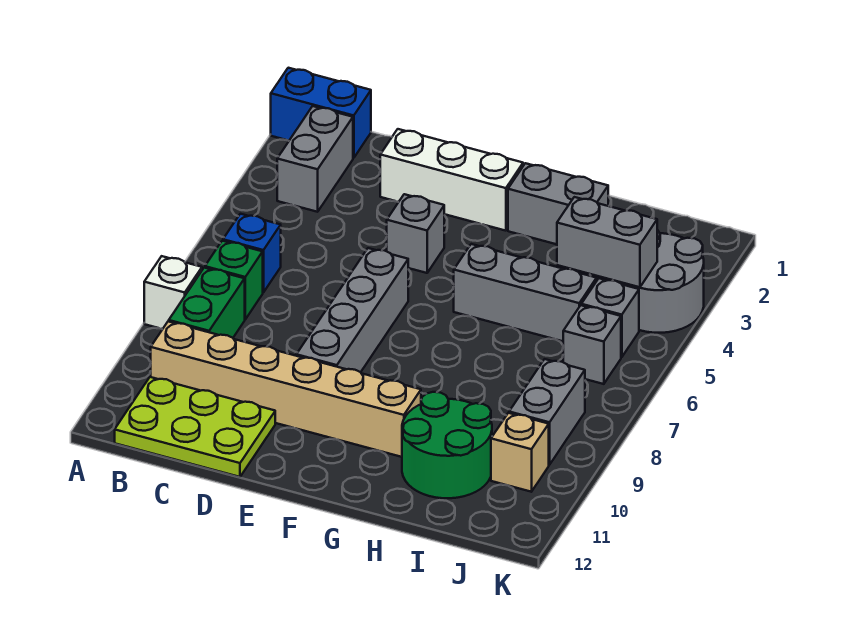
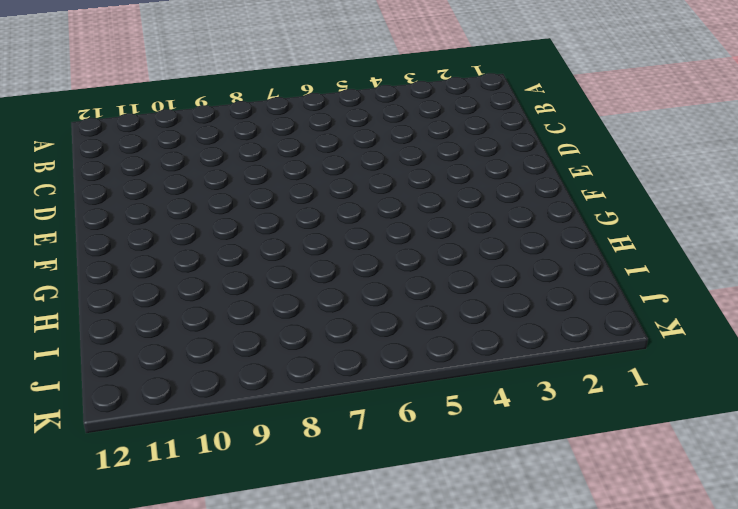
none -> blue 1x2 brick [271,68,371,158]
none -> white 1x1 brick [144,256,202,329]
none -> grey 1x2 brick [277,106,353,212]

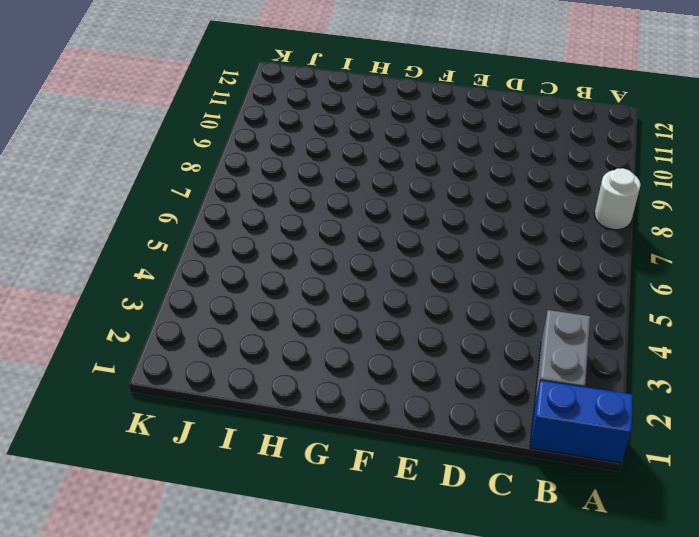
white 1x1 round brick [595,168,641,230] -> white 1x1 brick [144,256,202,329]
none -> blue 1x1 brick [223,214,281,293]
none -> green 1x1 brick [205,241,263,319]
none -> green 1x2 brick [169,268,245,338]

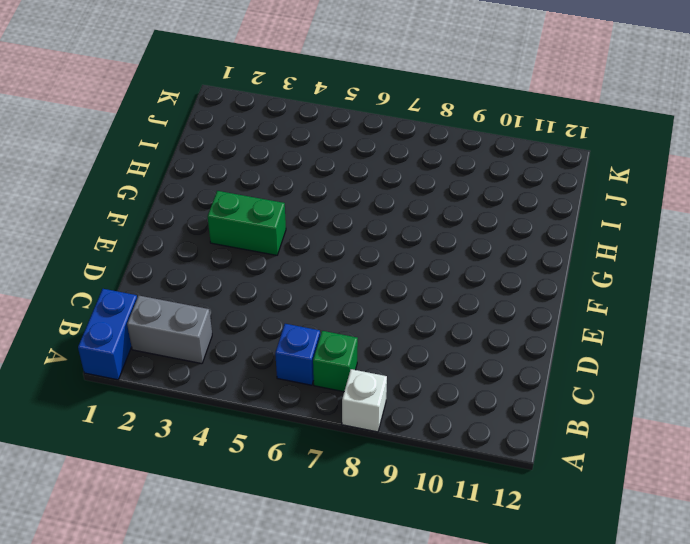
green 1x2 brick [207,191,286,255] -> green 1x2 brick moved to [169,268,245,338]
none -> tan 1x6 brick [151,321,421,457]
none -> lime 2x3 plate [115,377,275,477]
none -> white 1x3 brick [380,129,523,231]

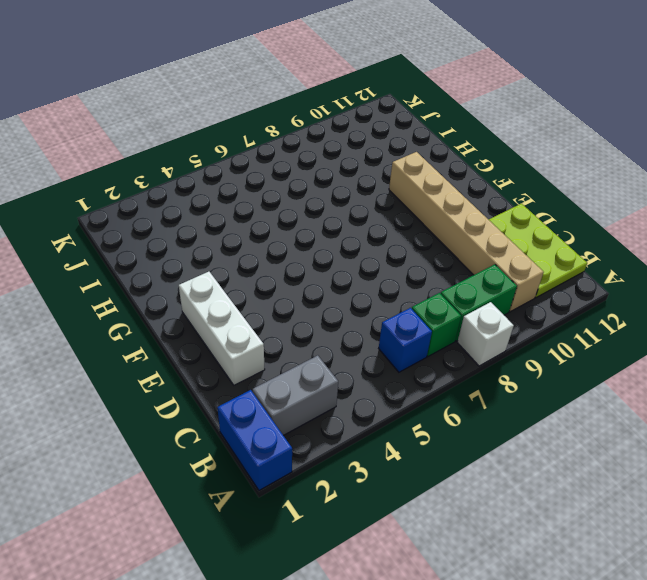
none -> grey 1x1 brick [387,194,444,273]
none -> grey 1x4 brick [296,248,408,372]
none -> grey 1x2 brick [508,163,608,244]

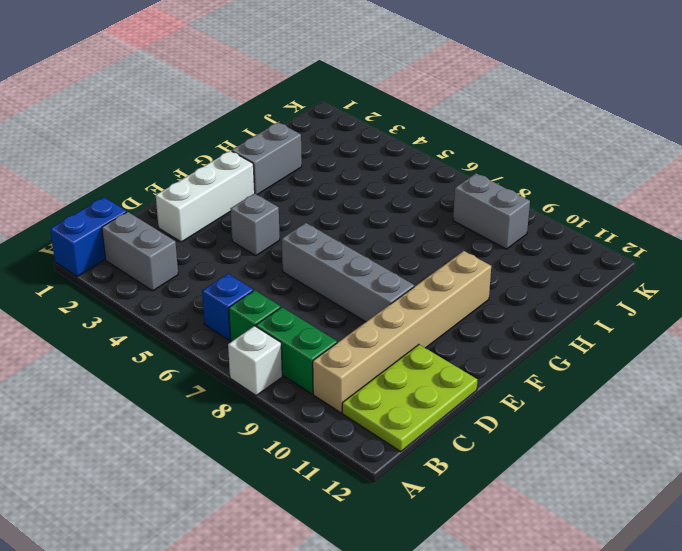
none -> grey 1x3 brick [454,244,597,341]
none -> green 2x2 round brick [402,392,492,498]
none -> grey 2x2 round brick [617,230,704,333]

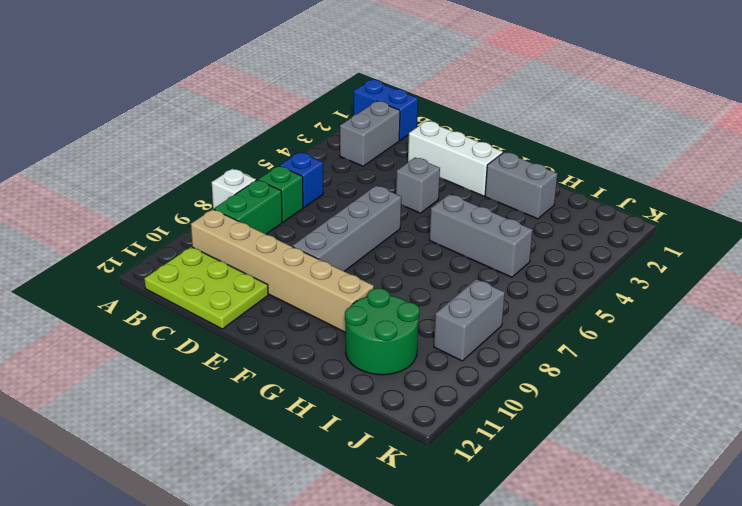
none -> grey 2x2 round brick [617,230,704,333]
none -> grey 1x1 brick [581,278,639,357]
none -> grey 1x1 brick [563,305,621,384]

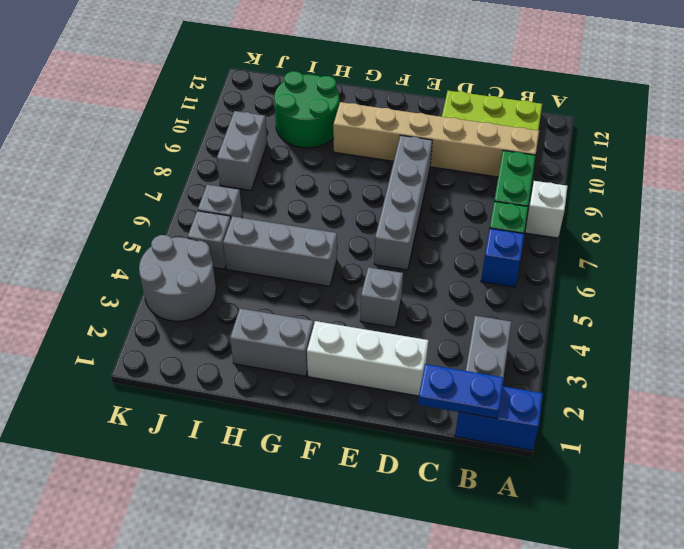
blue 1x2 plate [418,364,504,419] -> none
none -> tan 1x1 brick [491,413,549,492]
none -> grey 1x2 brick [557,197,657,287]

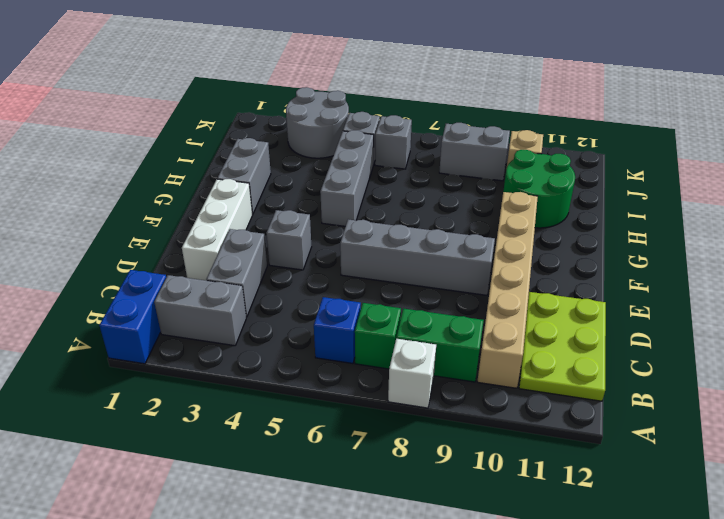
grey 1x2 brick [206,229,267,317] -> grey 1x2 brick moved to [557,197,657,287]

